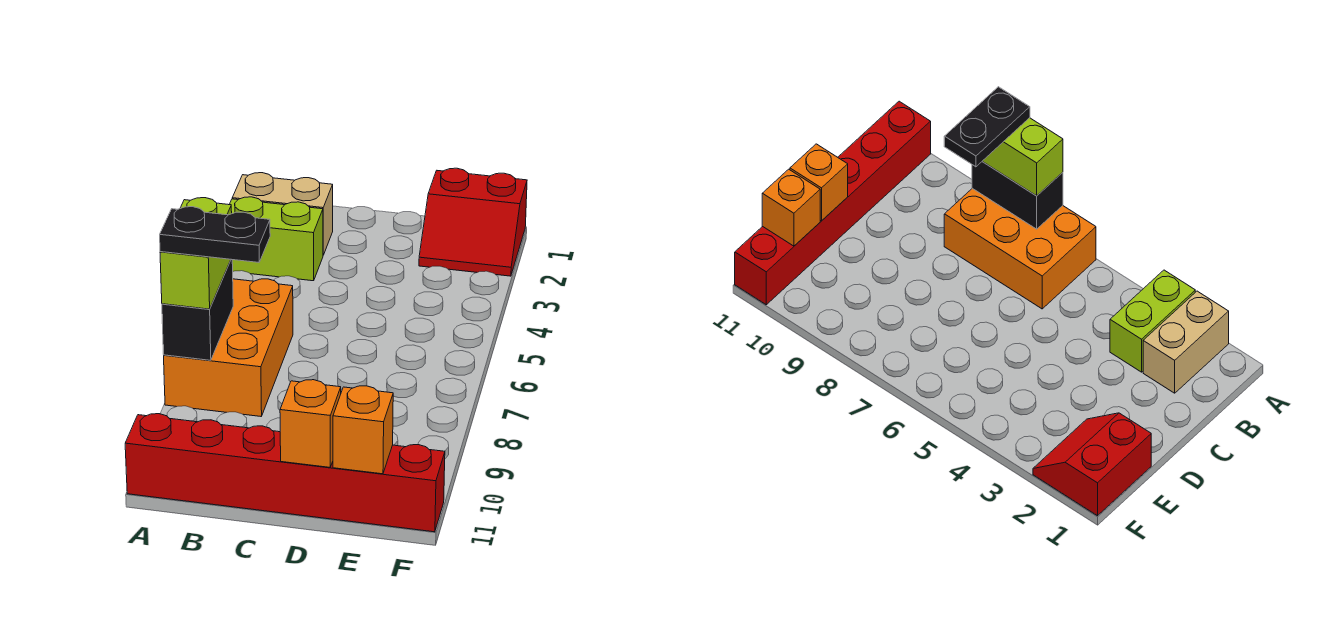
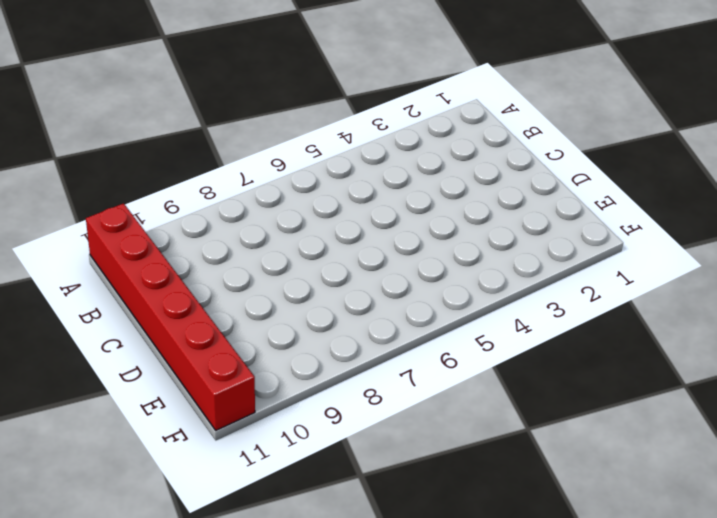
none -> tan 1x2 brick [232,173,333,255]
none -> lime 1x2 brick [229,197,323,281]

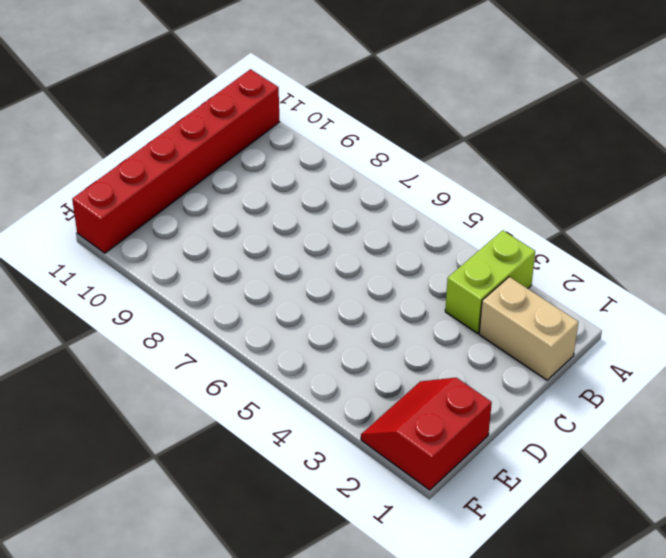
tan 1x2 brick [479,277,578,380] -> tan 1x2 brick turned to [232,173,333,255]
none -> orange 2x3 brick [164,279,293,416]
none -> black 1x2 brick [162,259,233,360]

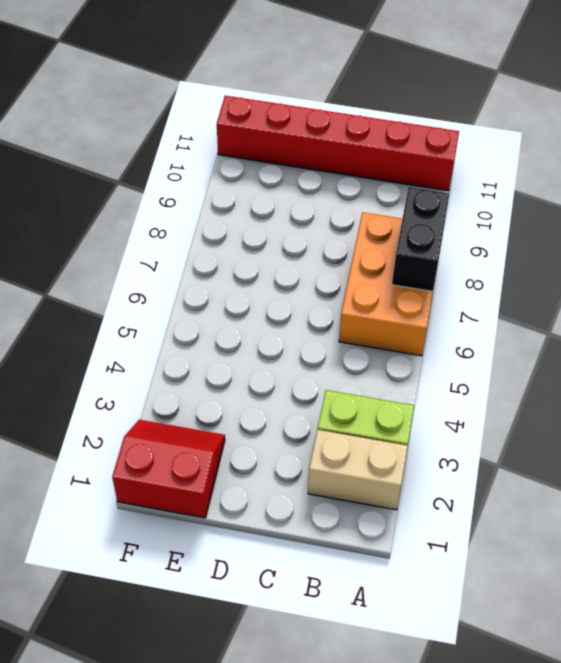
none -> orange 1x1 brick [280,380,341,467]
none -> orange 1x1 brick [333,386,393,474]

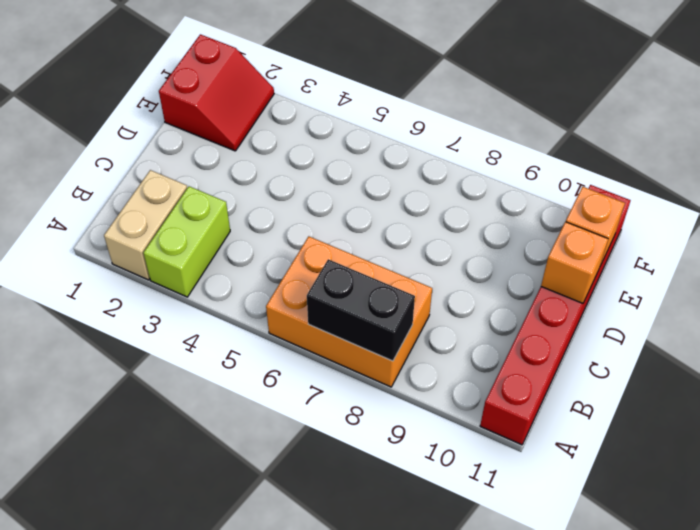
none -> lime 1x2 brick [160,198,232,309]
none -> black 1x2 plate [160,207,270,262]

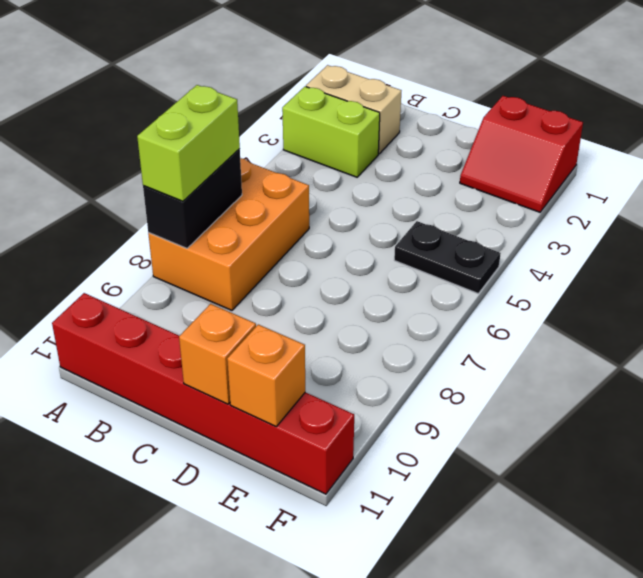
black 1x2 plate [394,221,501,294] -> black 1x2 plate moved to [160,207,270,262]

